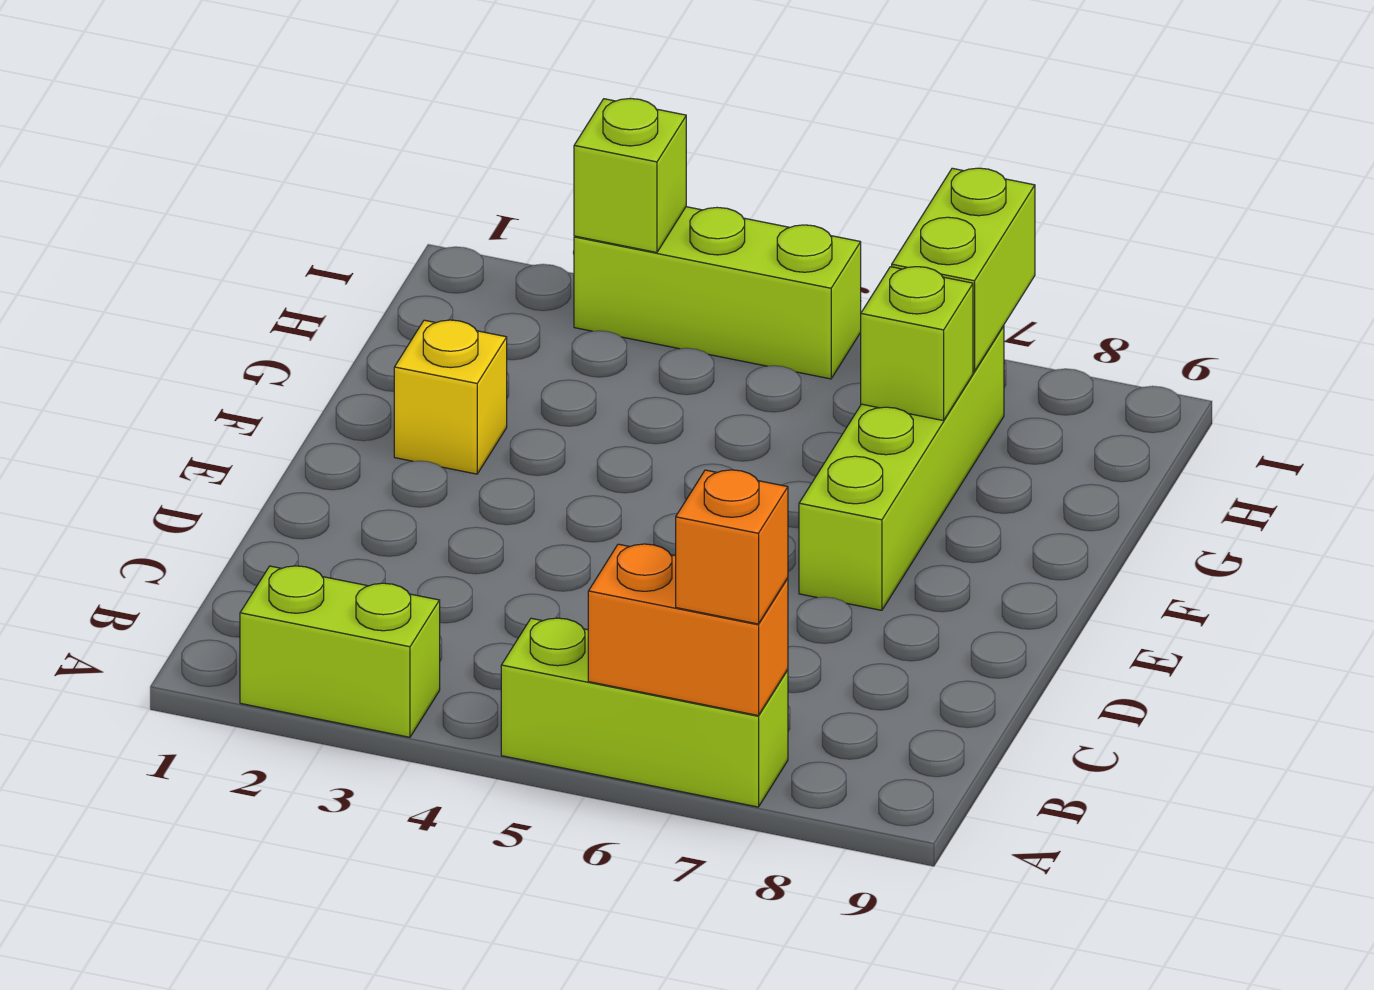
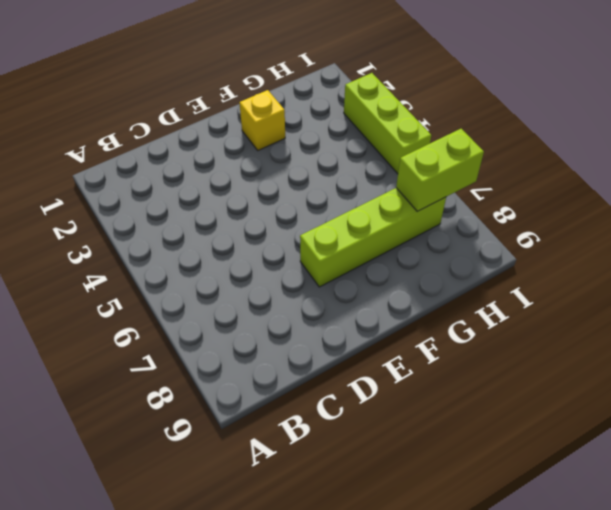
none -> lime 1x2 brick [240,566,440,737]
none -> lime 1x3 brick [501,618,788,807]

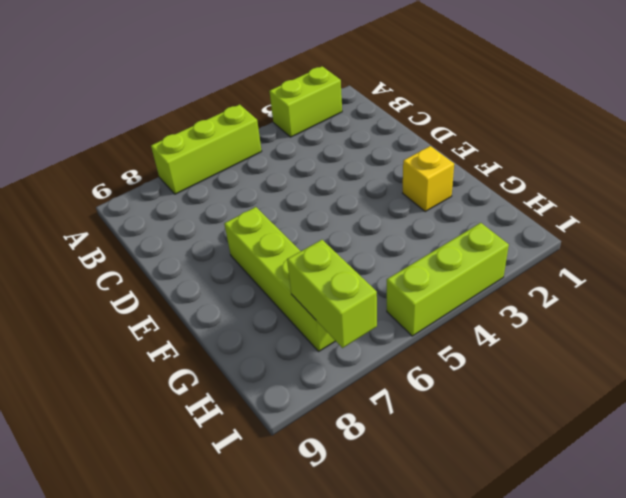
none -> orange 1x2 brick [588,544,788,715]
none -> lime 1x1 brick [861,267,973,421]

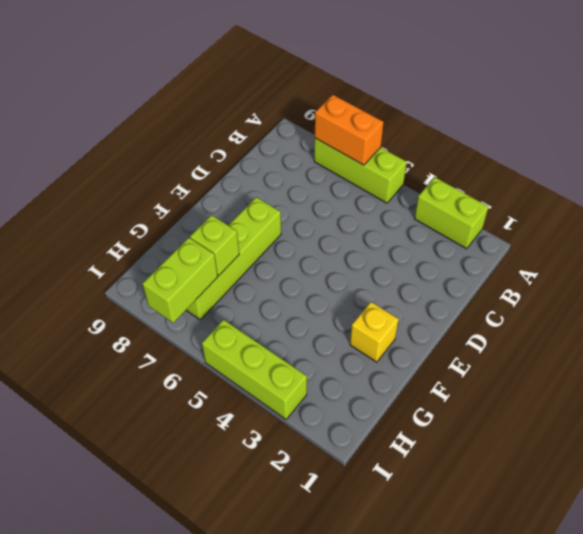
none -> lime 1x1 brick [574,99,686,252]
none -> orange 1x1 brick [676,470,788,624]

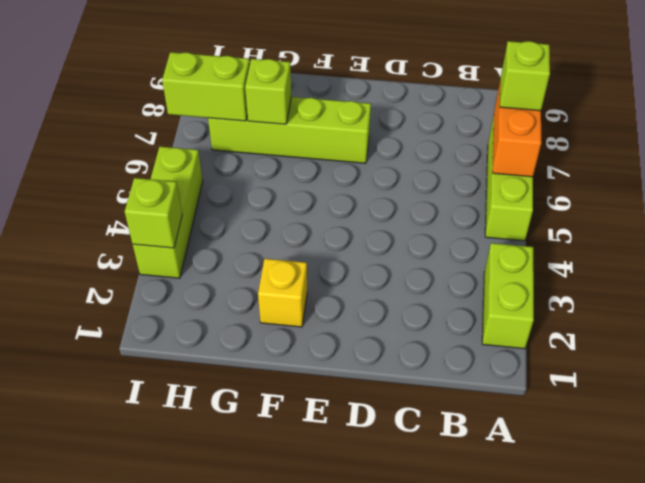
lime 1x1 brick [500,41,550,111] -> orange 1x1 brick [676,470,788,624]

